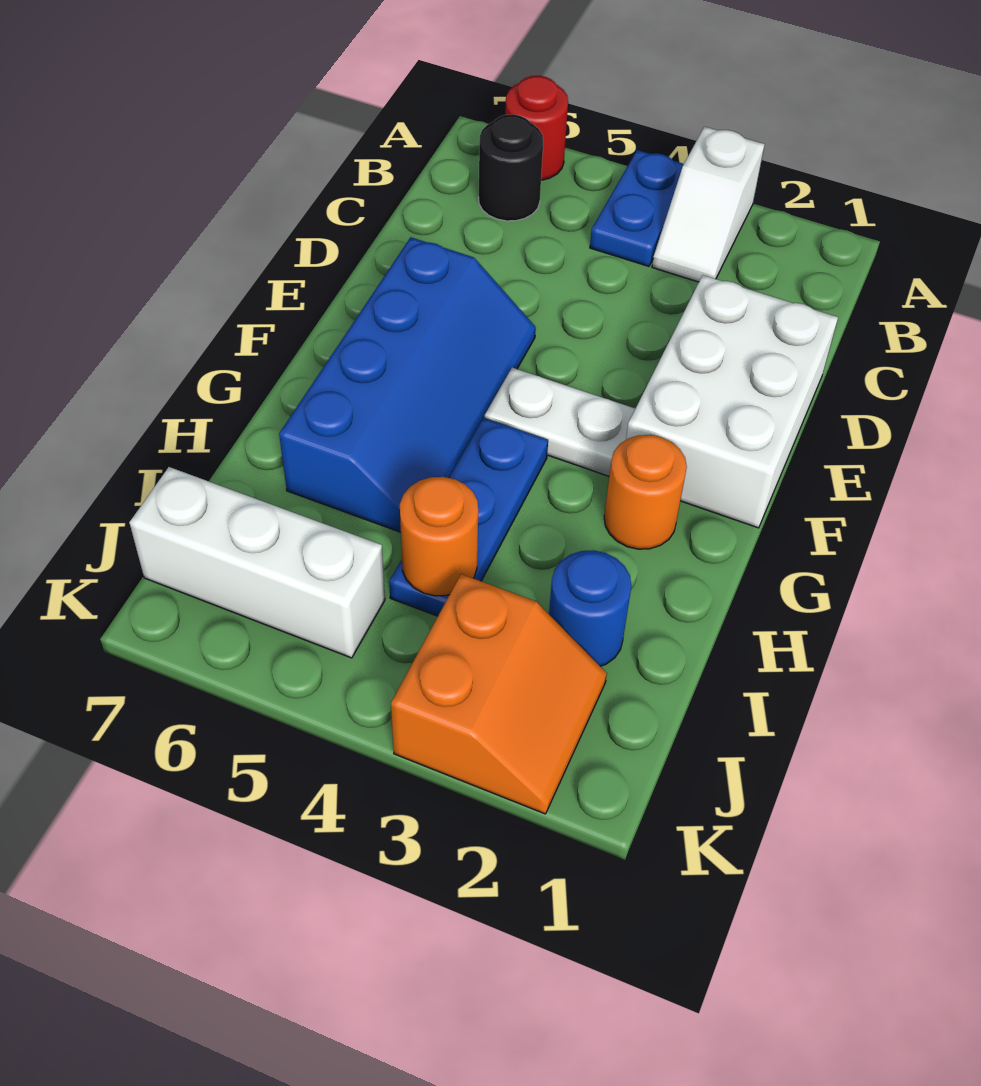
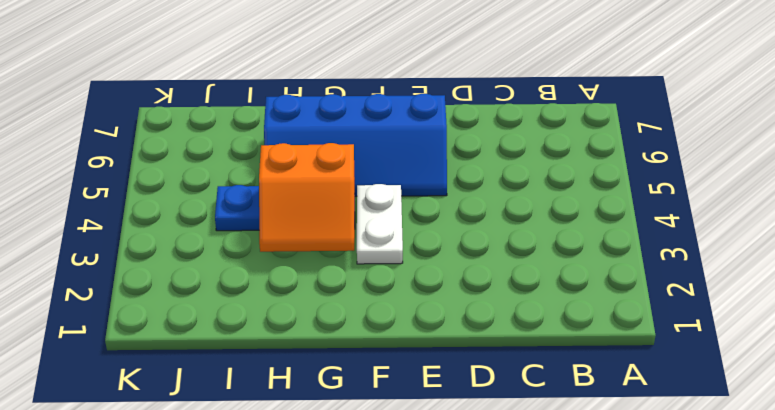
orange 2x2 slope [259,143,355,252] -> orange 2x2 slope moved to [391,574,607,814]
none -> white 1x2 slope [652,127,765,282]
none -> blue 1x2 plate [590,150,684,266]
none -> red 1x1 round brick [505,76,568,180]

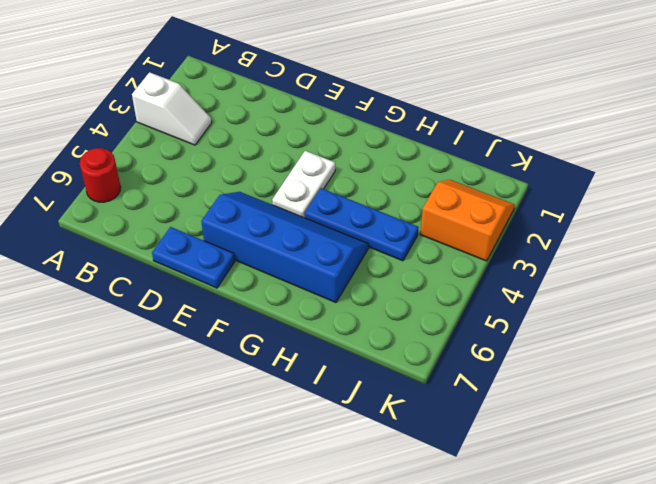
blue 1x2 plate [152,227,235,288] -> blue 1x2 plate moved to [590,150,684,266]
none -> black 1x1 round brick [478,114,543,221]
none -> white 2x3 brick [626,275,838,528]
none -> orange 1x1 round brick [604,435,687,549]

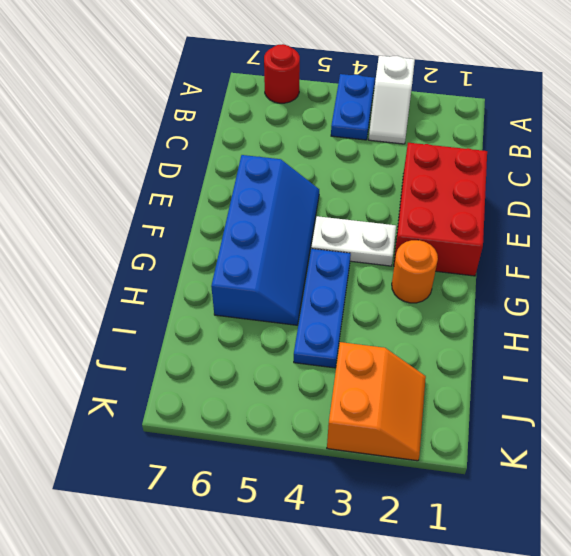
red 2x3 brick [394,143,487,276] -> white 2x3 brick [626,275,838,528]
none -> black 1x1 round brick [478,114,543,221]
none -> blue 1x1 round brick [549,550,631,666]
none -> white 1x3 brick [129,467,385,658]

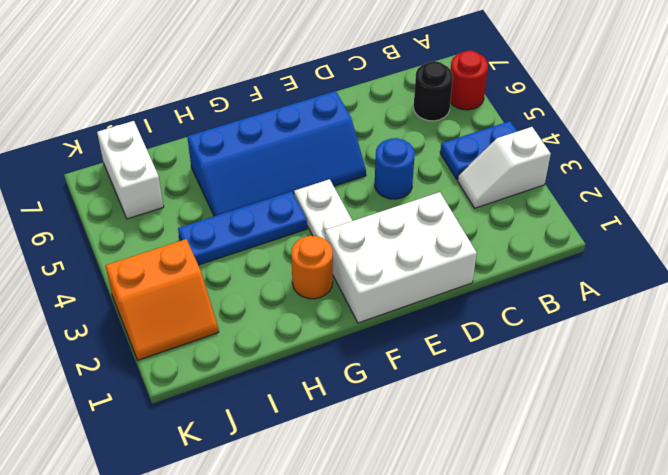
blue 1x1 round brick [375,138,415,199] -> blue 1x1 round brick moved to [549,550,631,666]
white 1x2 brick [97,121,164,219] -> white 1x3 brick [129,467,385,658]
none -> orange 1x1 round brick [400,477,478,596]

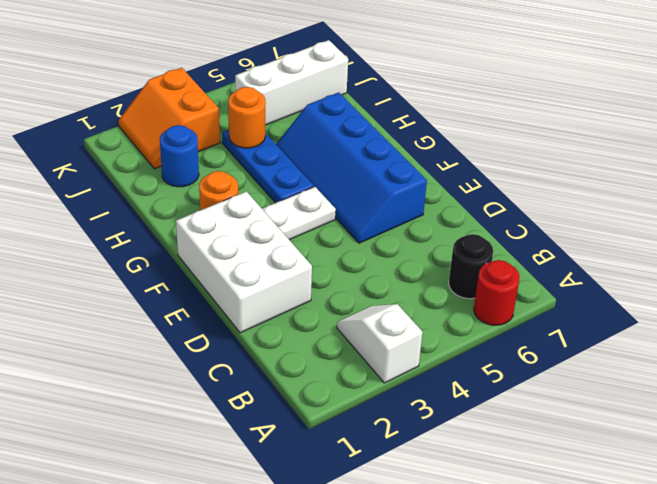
none -> blue 1x2 plate [590,150,684,266]

